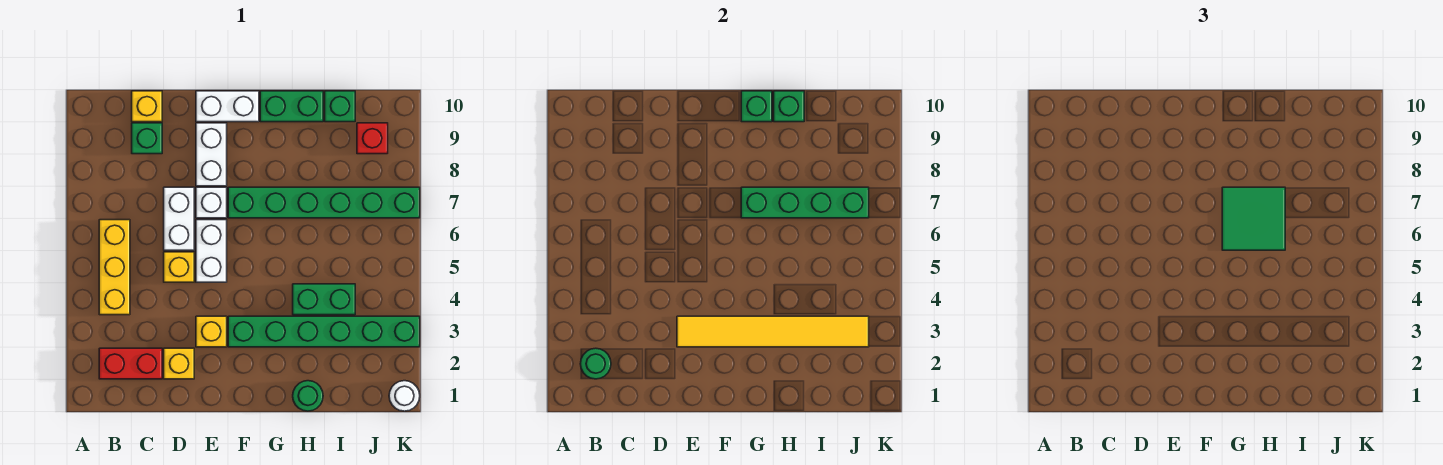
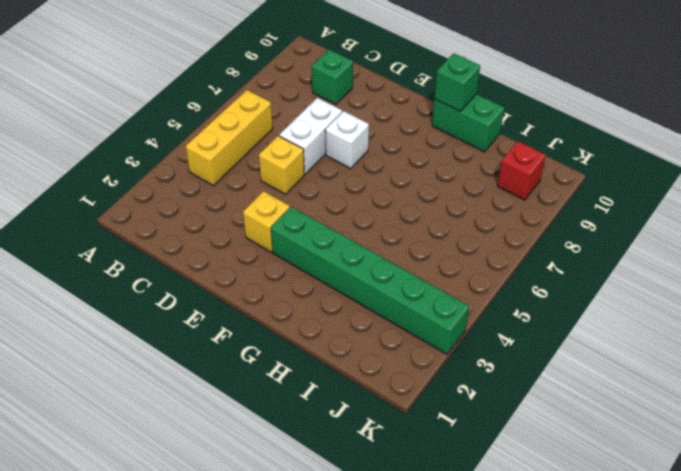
none -> red 1x2 brick [99,348,162,379]
none -> yellow 1x1 brick [132,91,162,122]
none -> yellow 1x1 brick [164,348,194,379]

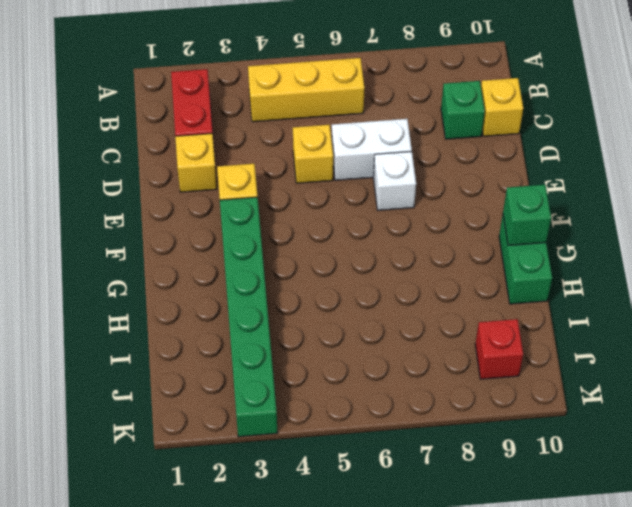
none -> white 1x2 brick [196,220,227,282]
none -> white 1x2 brick [196,123,227,186]
none -> white 1x2 brick [196,91,259,122]

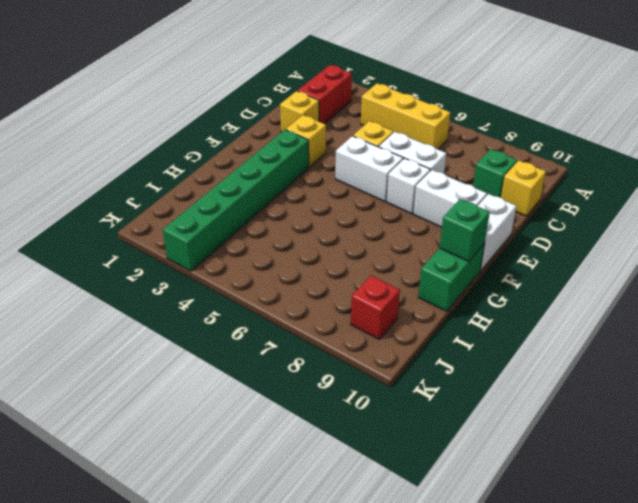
none -> green 1x6 brick [228,187,420,218]
none -> green 1x1 round brick [293,381,323,411]
none -> green 1x2 brick [293,284,355,315]

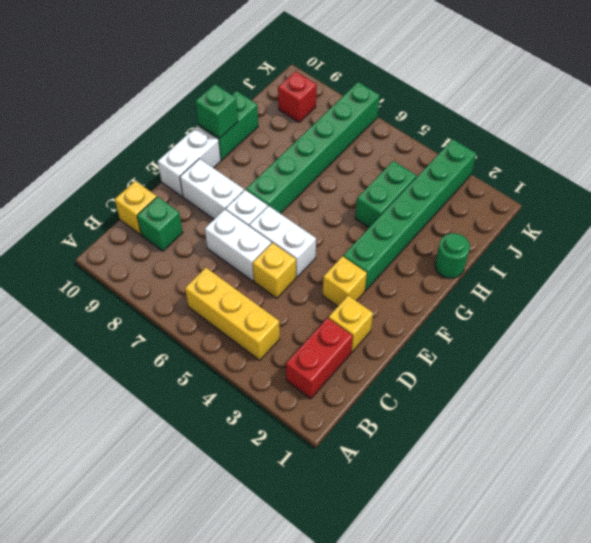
none -> green 1x1 brick [325,91,355,122]
none -> white 1x1 round brick [389,381,420,411]
none -> green 1x1 round brick [580,348,611,379]

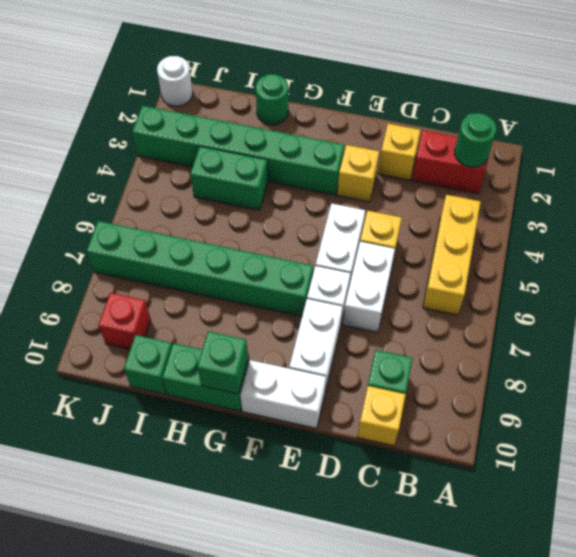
none -> yellow 1x6 tile [677,316,869,347]
none -> green 1x4 brick [741,187,869,218]
none -> green 1x1 brick [774,91,804,122]

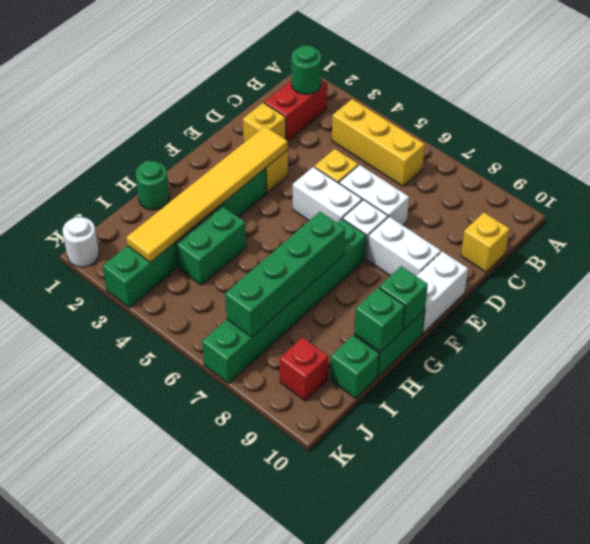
none -> green 1x1 brick [132,123,162,154]
none -> green 2x2 tile [1222,187,1285,250]

